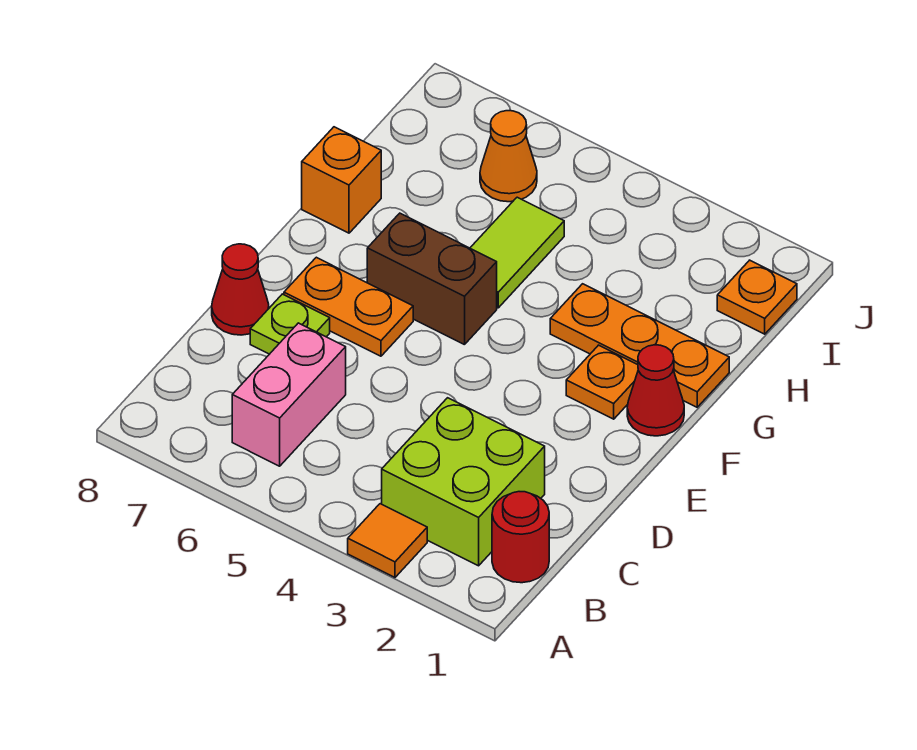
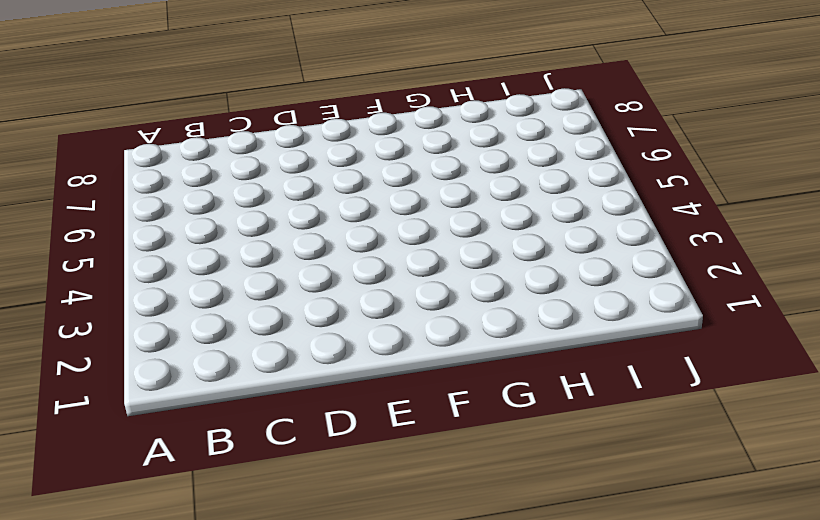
none -> orange 1x1 tile [348,504,427,577]
none -> red 1x1 round brick [492,492,549,583]
none -> lime 2x2 brick [382,398,545,566]

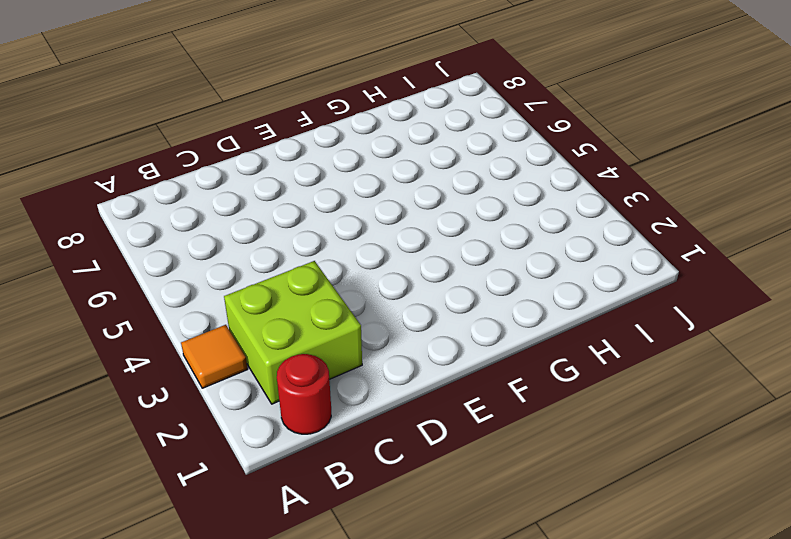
none -> pink 1x2 brick [232,323,346,466]
none -> lime 1x1 plate [250,294,330,354]
none -> red 1x1 cone [212,244,269,335]

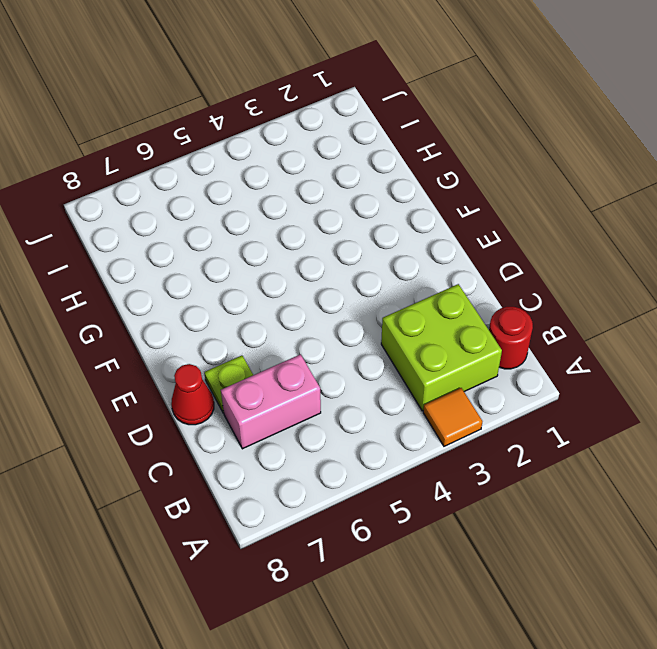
pink 1x2 brick [221,354,321,449] -> pink 1x2 brick turned to [232,323,346,466]
none -> orange 1x2 plate [284,257,413,356]
none -> red 1x1 cone [627,345,684,436]
none -> orange 1x1 plate [566,345,638,419]

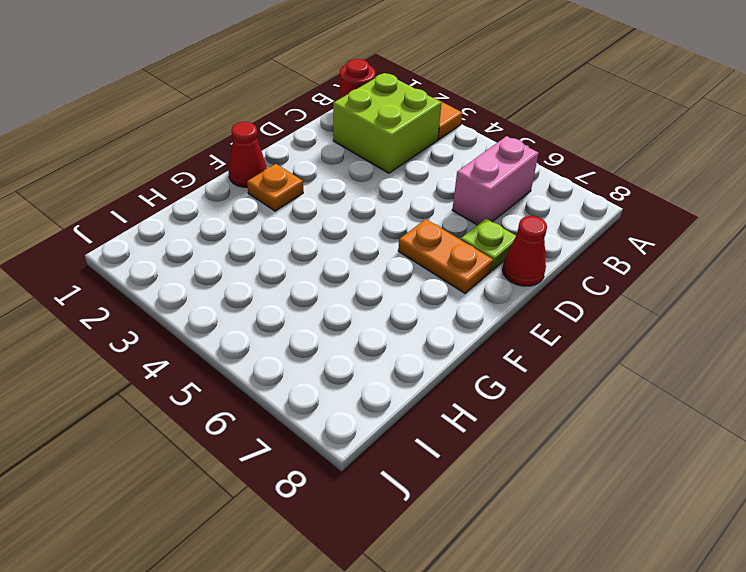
none -> brown 1x2 brick [367,213,497,345]
none -> orange 1x3 plate [550,284,729,407]
none -> lime 1x2 tile [470,197,564,308]

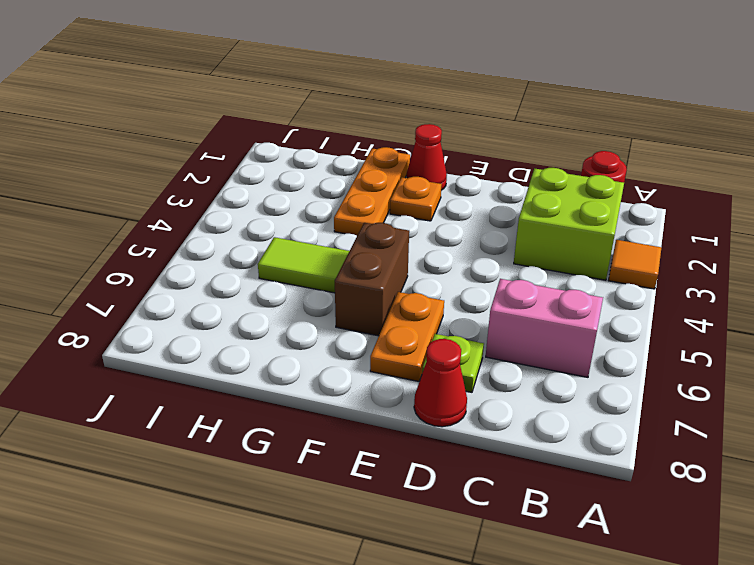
none -> orange 1x1 brick [302,127,381,233]
none -> orange 1x1 plate [717,260,797,334]
none -> orange 1x1 cone [480,111,537,202]

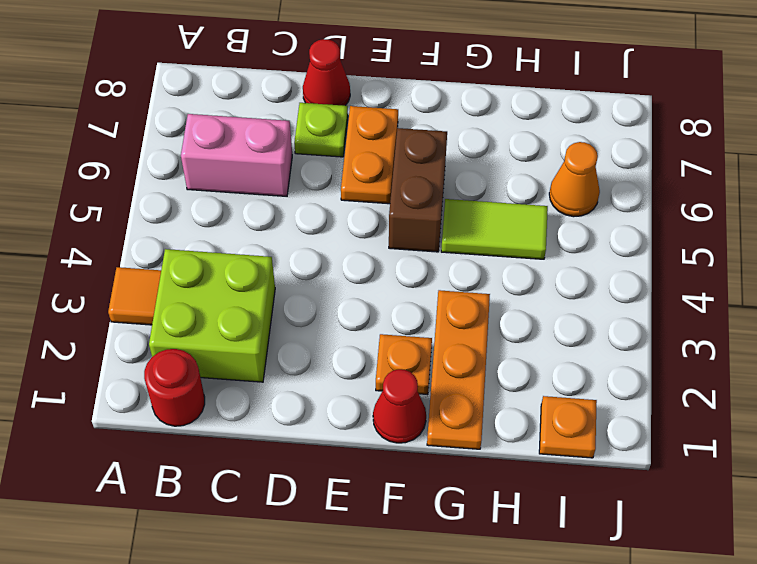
none -> orange 1x1 brick [302,127,381,233]

